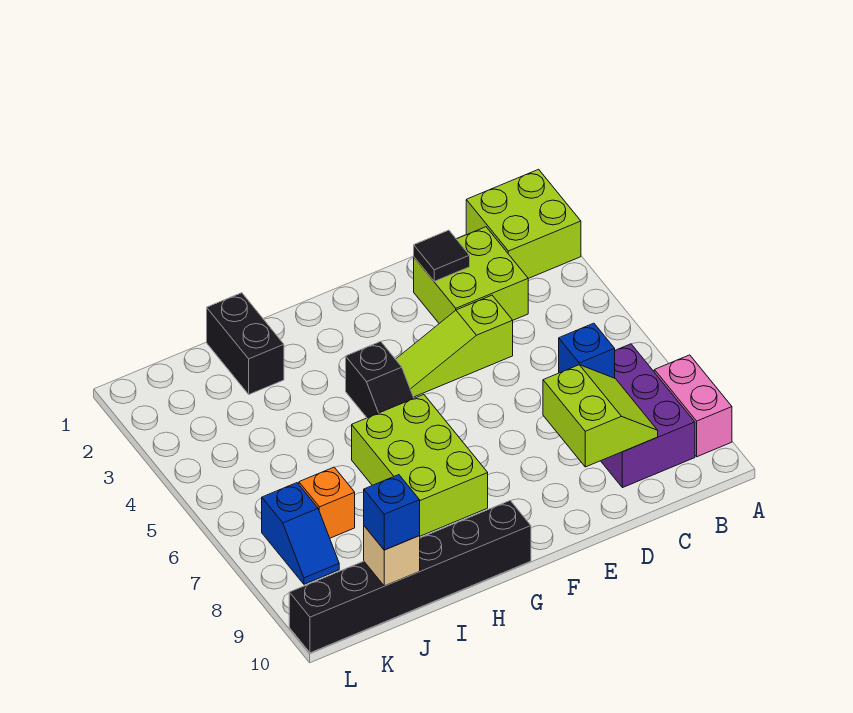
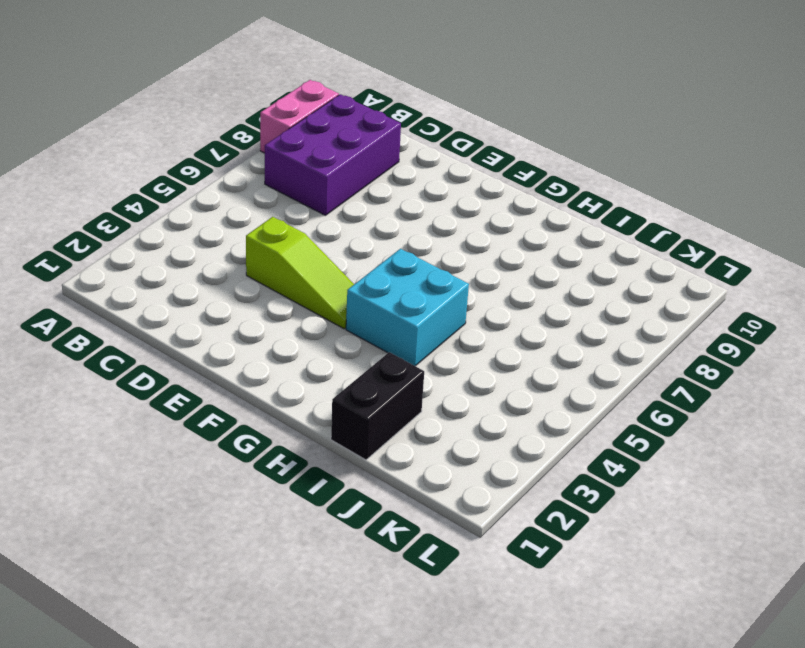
cyan 2x2 brick [346,249,469,366] -> black 1x2 slope [346,341,414,418]
none -> lime 2x2 brick [466,169,581,279]
none -> lime 2x2 brick [414,227,528,323]
none -> lime 2x3 brick [352,395,488,536]

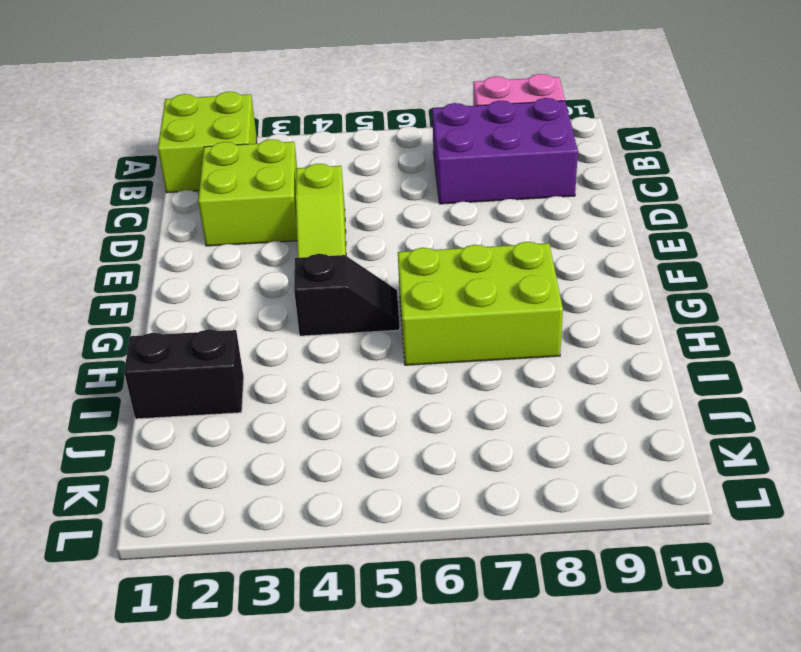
none -> black 1x6 brick [289,501,531,653]
none -> orange 1x1 brick [299,467,355,538]
none -> blue 1x2 slope [262,483,339,584]

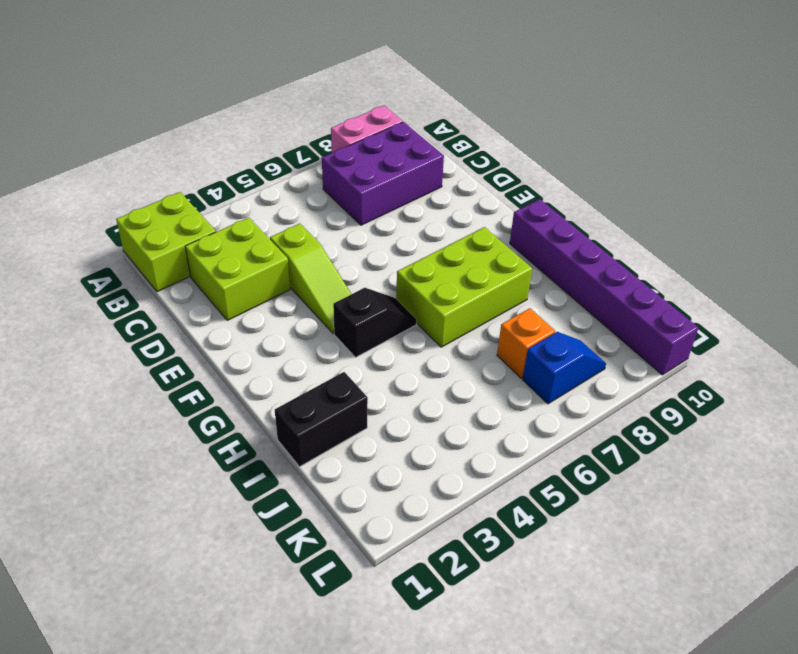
purple 1x6 brick [510,199,699,375] -> black 1x6 brick [289,501,531,653]
none -> blue 1x1 brick [559,323,615,378]
none -> lime 2x2 slope [543,365,658,467]
none -> black 1x1 tile [414,230,470,281]

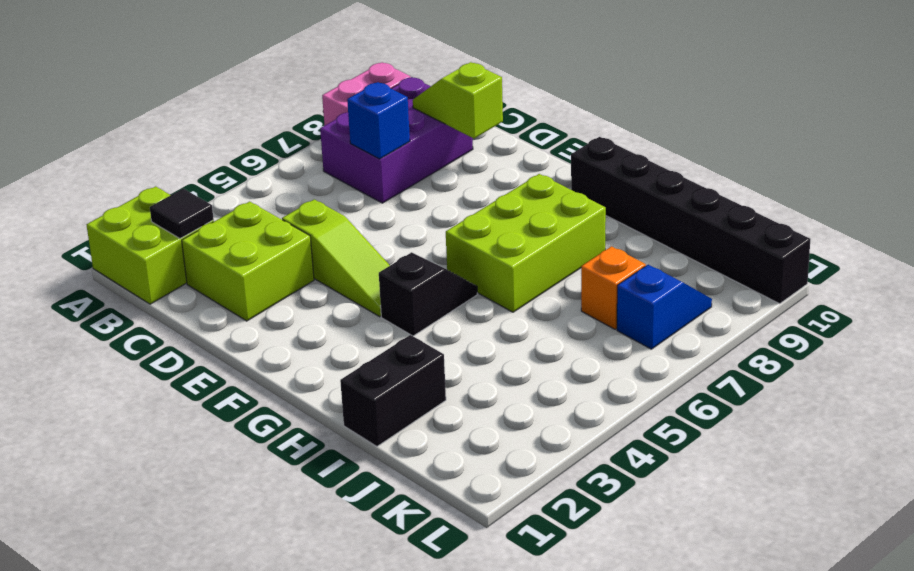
black 1x1 tile [150,189,214,239] -> black 1x1 tile moved to [414,230,470,281]
lime 1x2 slope [413,62,503,138] -> lime 2x2 slope [543,365,658,467]
none -> tan 1x1 brick [364,526,420,586]
none -> blue 1x1 brick [364,475,420,550]

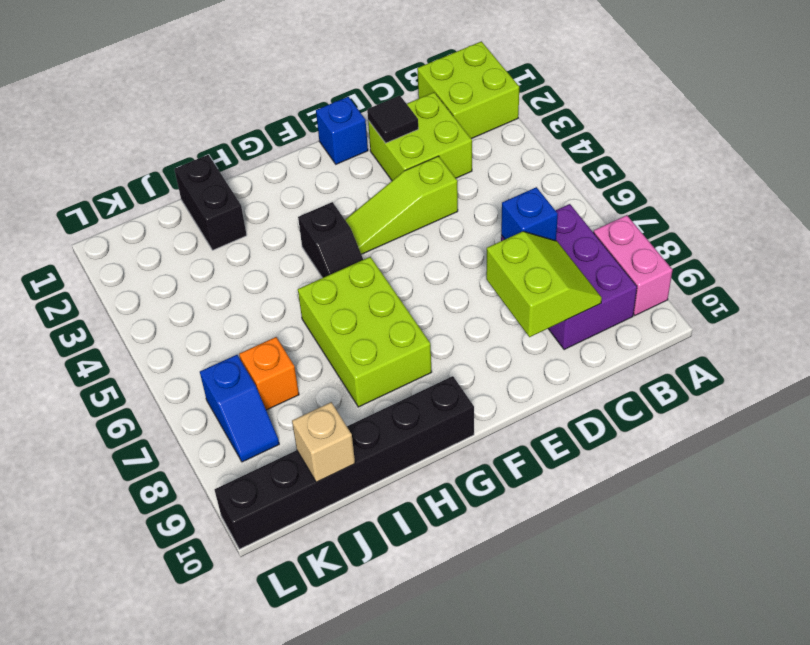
blue 1x1 brick [316,97,368,164] -> blue 1x1 brick moved to [364,475,420,550]

